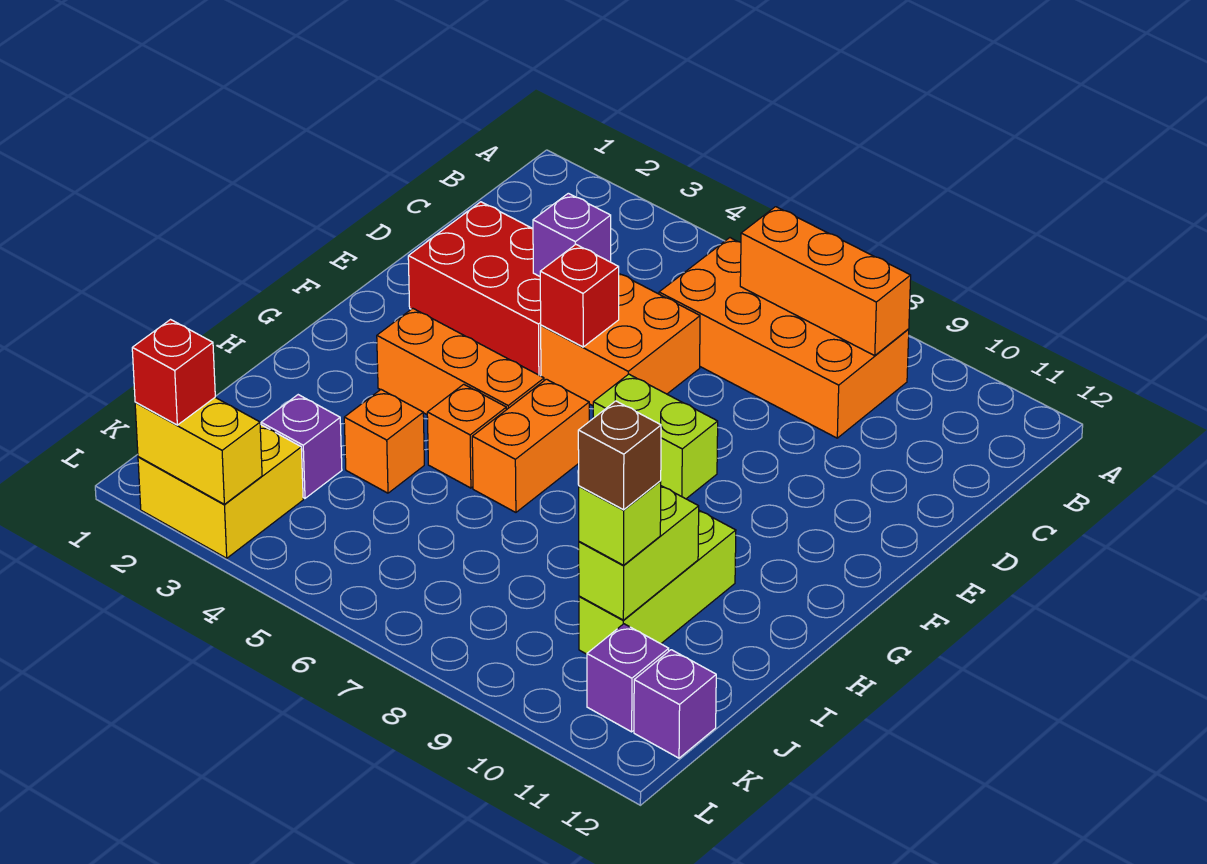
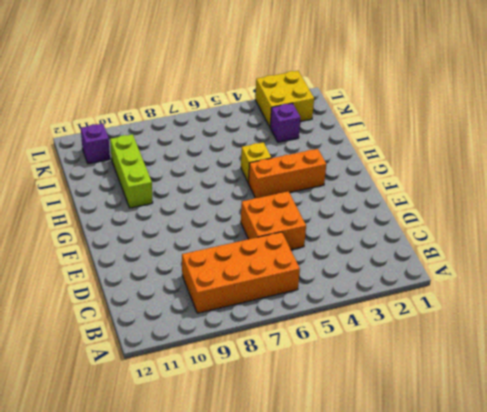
yellow 1x1 brick [241,142,271,183] -> orange 1x1 brick [427,384,506,488]
none -> red 2x3 brick [408,202,541,376]
none -> lime 1x2 brick [593,374,718,499]
none -> orange 1x2 brick [472,379,589,512]

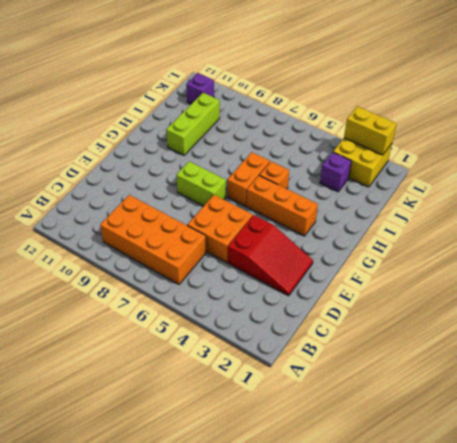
red 2x3 slope [228,215,313,296] -> red 2x3 brick [408,202,541,376]
none -> orange 1x1 brick [344,390,424,493]
none -> purple 1x1 brick [634,650,716,758]
none -> orange 1x3 brick [740,207,911,356]

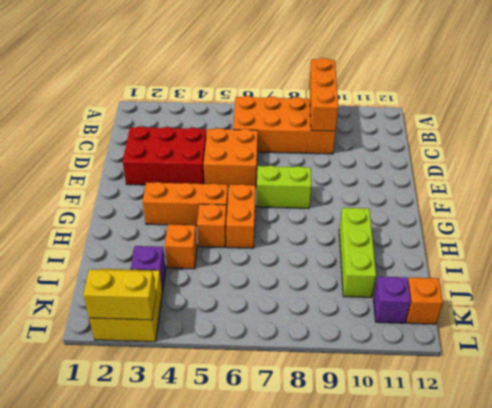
orange 1x3 brick [309,58,338,131] -> orange 1x3 brick turned to [740,207,911,356]
orange 1x1 brick [406,277,443,324] -> purple 1x1 brick [634,650,716,758]
none -> purple 1x1 brick [533,193,611,276]
none -> red 1x1 brick [540,244,619,347]
none -> lime 1x2 brick [579,486,699,620]

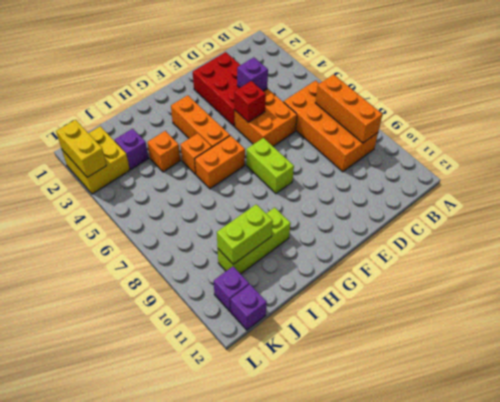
none -> lime 1x1 brick [579,481,661,565]
none -> red 1x1 brick [132,320,215,425]
none -> brown 1x1 brick [578,401,661,510]

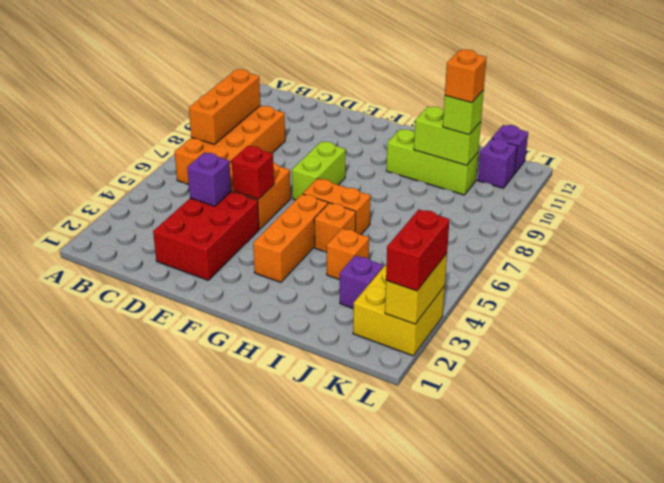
orange 1x1 brick [445,49,487,103] -> brown 1x1 brick [578,401,661,510]
red 1x2 brick [386,210,450,291] -> red 1x1 brick [132,320,215,425]

